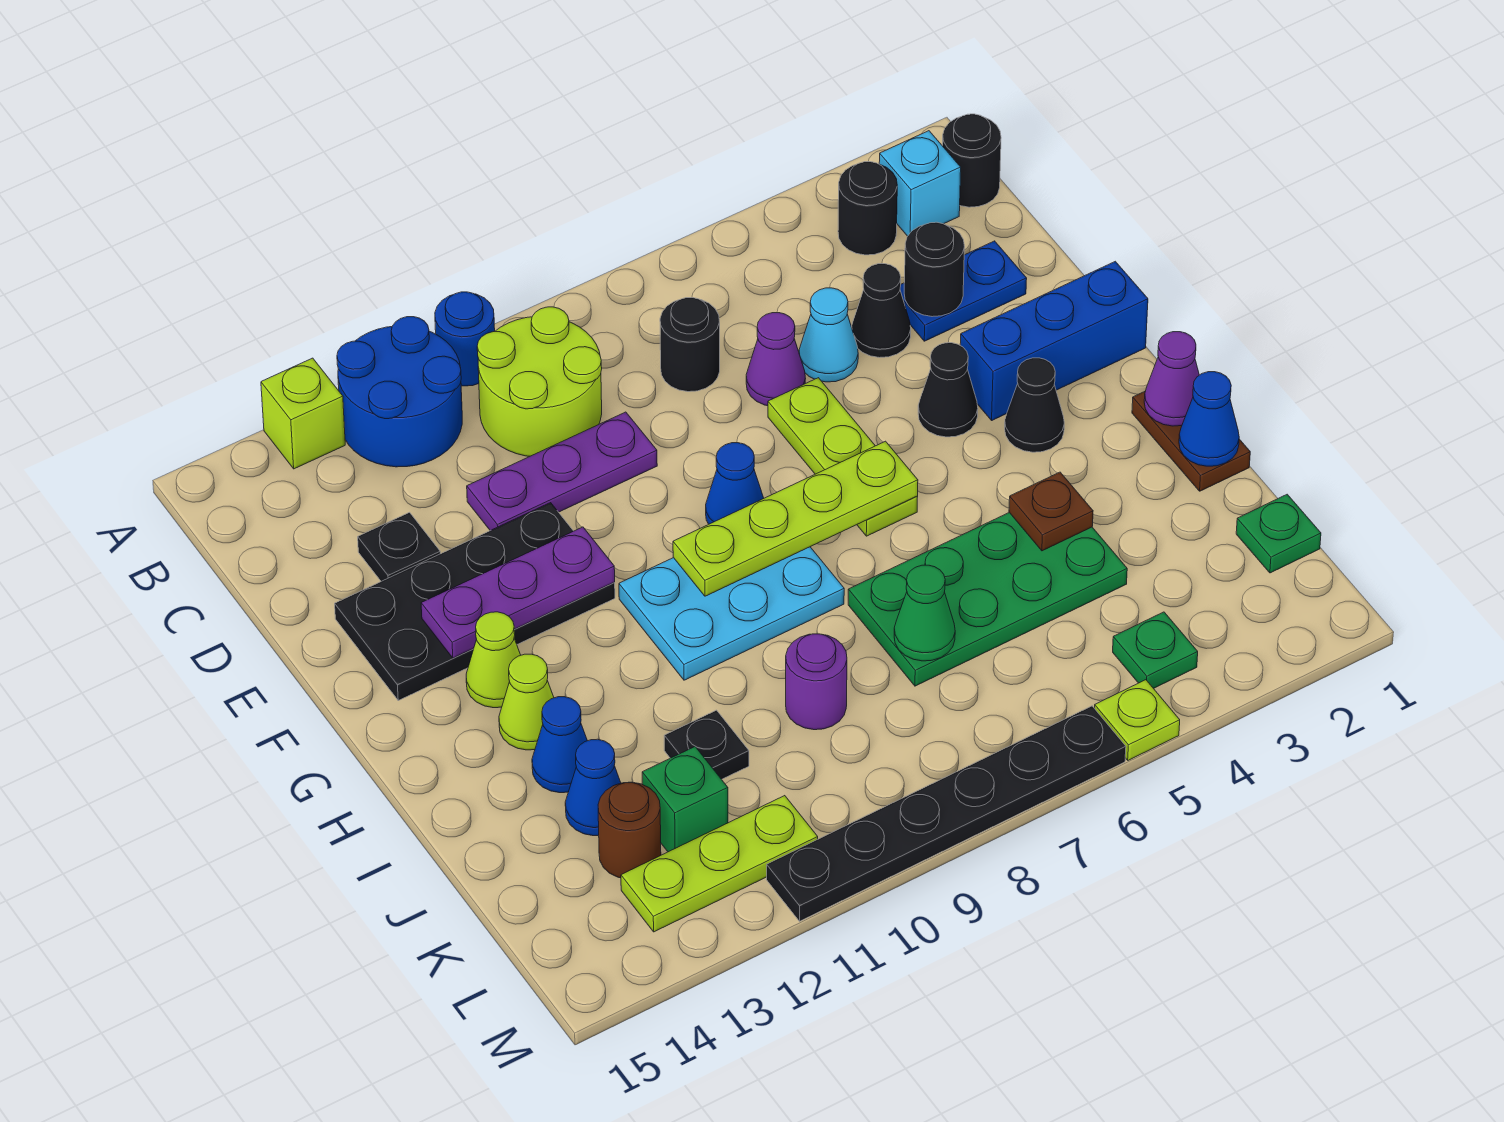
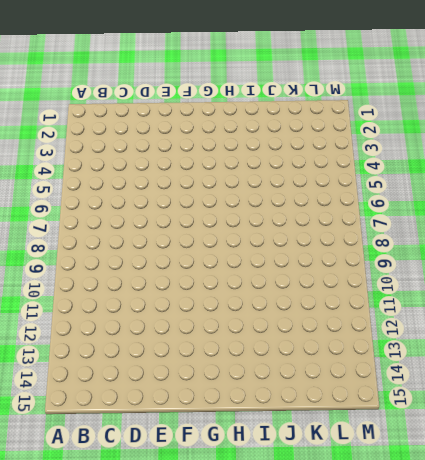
none -> blue 1x1 round brick [435,292,495,386]
none -> blue 2x2 round brick [337,317,462,467]
none -> lime 1x1 brick [261,358,345,469]
none -> black 1x1 round brick [942,114,1001,207]

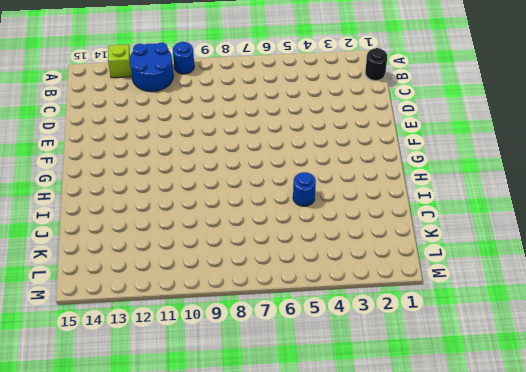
blue 1x1 round brick [293,172,316,206] -> green 2x4 plate [848,513,1127,686]
none -> cyan 1x1 brick [879,131,961,236]
none -> black 1x1 round brick [838,162,897,255]
none -> lime 2x2 round brick [477,307,602,456]
none -> black 1x1 round brick [660,298,720,392]

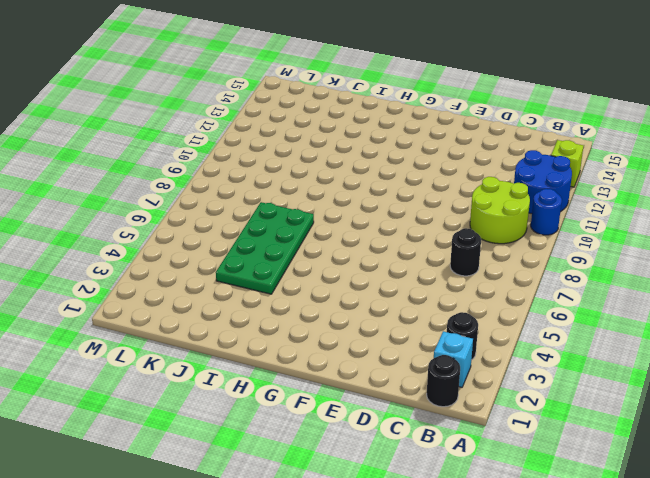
none -> blue 1x2 plate [900,241,1027,341]
none -> black 1x1 cone [852,264,911,358]
none -> cyan 1x1 cone [799,288,858,382]
none -> purple 1x1 cone [746,313,806,406]

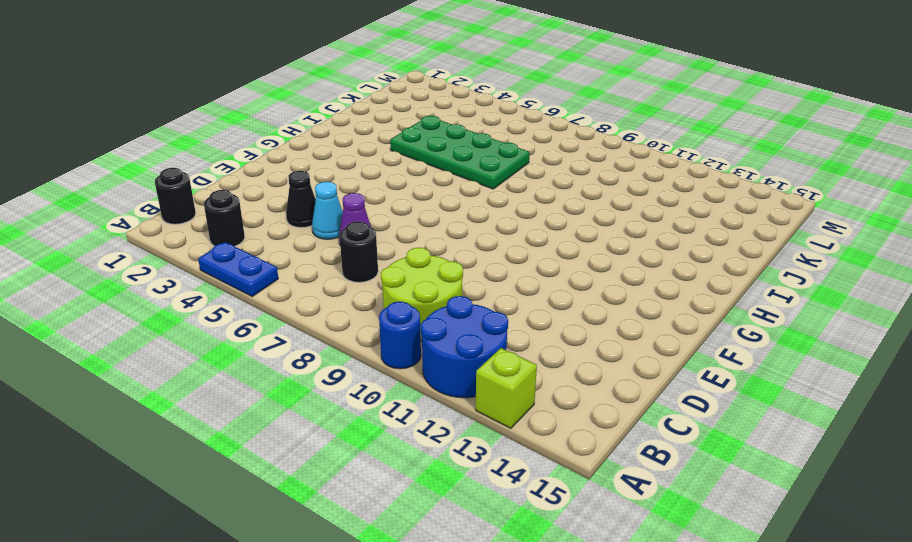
blue 1x2 plate [198,242,278,296] -> blue 1x2 plate moved to [900,241,1027,341]
none -> cyan 1x1 brick [879,131,961,236]
none -> purple 1x3 plate [467,412,657,531]
none -> black 1x1 plate [358,512,440,581]
none -> lime 1x3 plate [768,378,917,536]

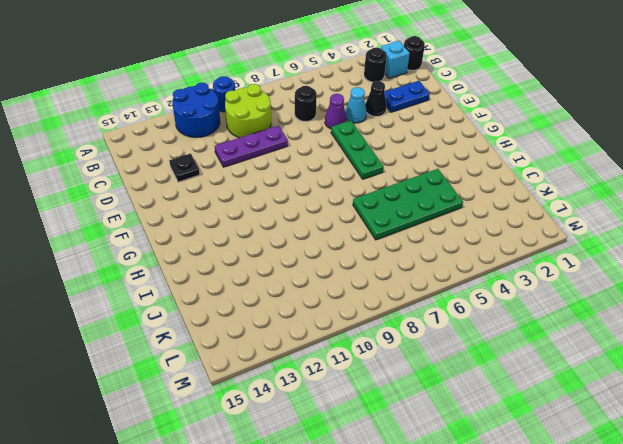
green 1x3 plate [331,120,384,179] -> lime 1x3 plate [768,378,917,536]
none -> lime 1x1 brick [261,358,345,469]
none -> black 2x4 plate [335,503,615,700]
none -> blue 1x3 brick [960,261,1148,420]
none -> black 1x1 cone [918,343,978,437]

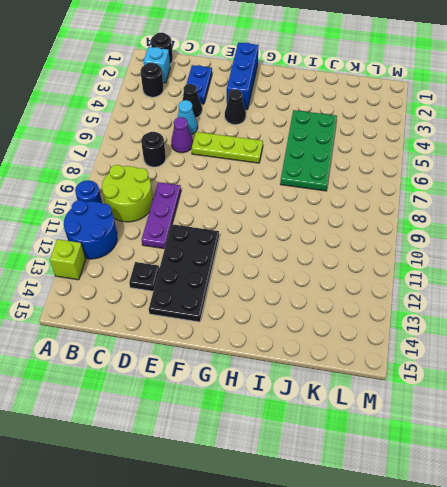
none -> blue 1x1 cone [706,443,764,524]
none -> black 1x1 cone [1005,358,1064,452]
none -> cyan 2x3 plate [619,547,844,680]
none -> lime 1x1 cone [466,612,521,708]

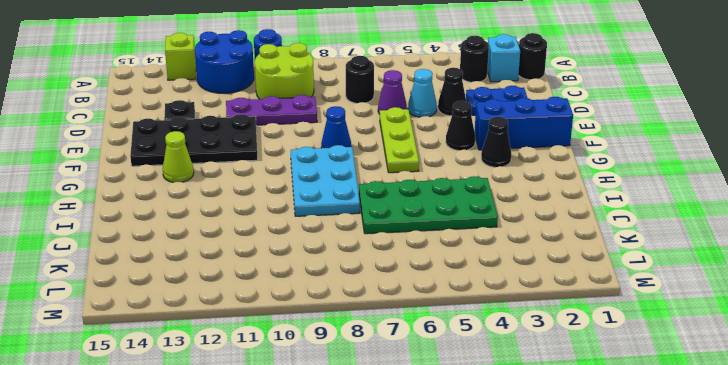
cyan 2x3 plate [291,145,360,216] -> cyan 2x3 plate turned to [619,547,844,680]
none -> brown 1x2 plate [1132,392,1250,491]
none -> lime 1x1 cone [499,654,554,750]
none -> blue 1x1 cone [532,697,587,793]
none -> purple 1x1 round brick [786,634,847,730]

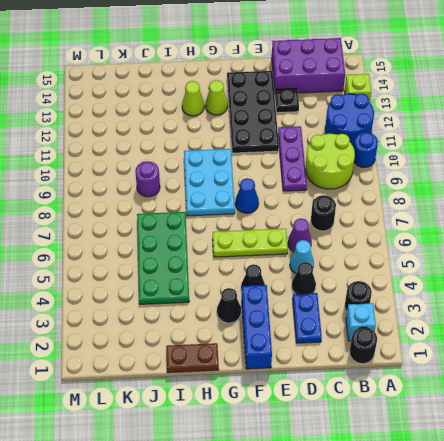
purple 2x3 brick [272,38,345,93] -> none
none -> blue 1x1 cone [532,697,587,793]
none -> black 1x1 plate [664,710,749,779]
none -> blue 1x1 cone [565,739,621,836]
none -> green 1x1 plate [1236,494,1321,573]

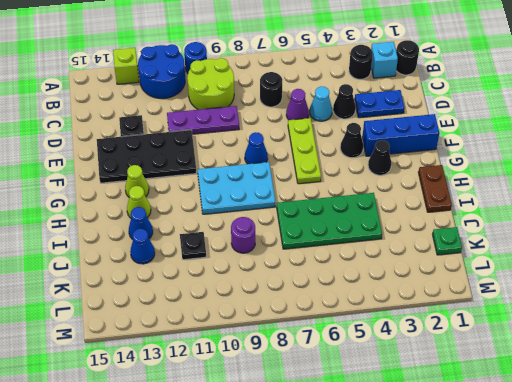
none -> green 1x1 brick [642,747,728,852]
none -> brown 1x1 round brick [598,782,661,878]
none -> green 1x1 plate [1113,612,1198,688]
none -> lime 1x3 plate [621,796,818,932]

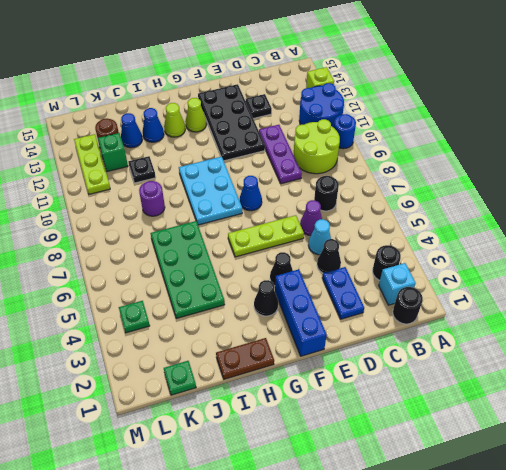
none -> lime 1x1 plate [1095,680,1180,760]
none -> black 1x6 plate [767,706,1126,921]
none -> black 1x1 round brick [904,222,965,317]
none -> purple 1x3 plate [421,527,615,658]

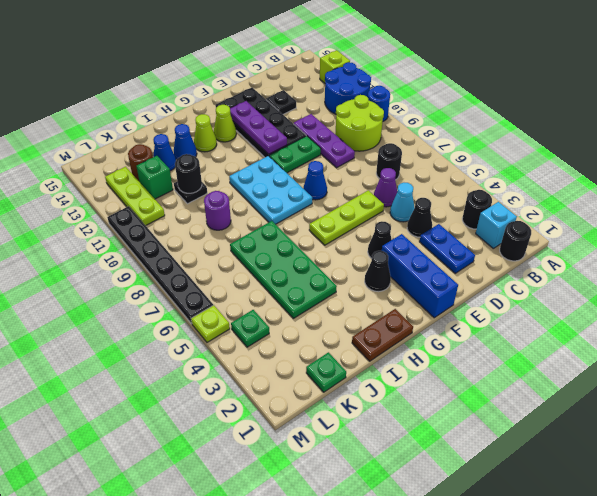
green 1x2 plate [269,136,321,173] -> none
black 1x1 round brick [175,154,202,193] -> black 1x1 round brick moved to [904,222,965,317]
none -> lime 1x4 plate [673,441,918,596]
none -> purple 1x1 cone [1144,332,1199,426]
none -> blue 1x1 cone [1179,372,1239,466]
none -> brown 1x1 plate [1009,472,1093,551]

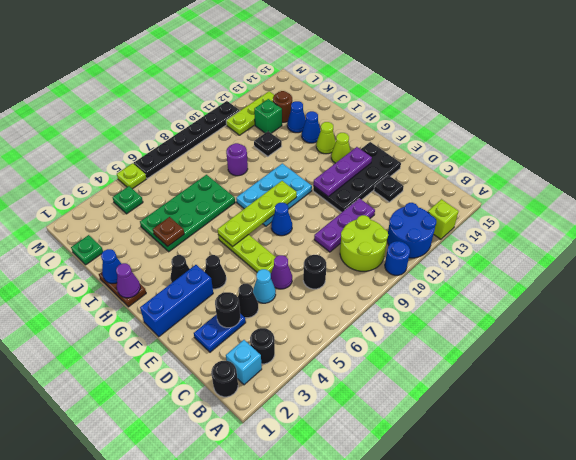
none -> green 1x1 cone [894,565,955,661]

